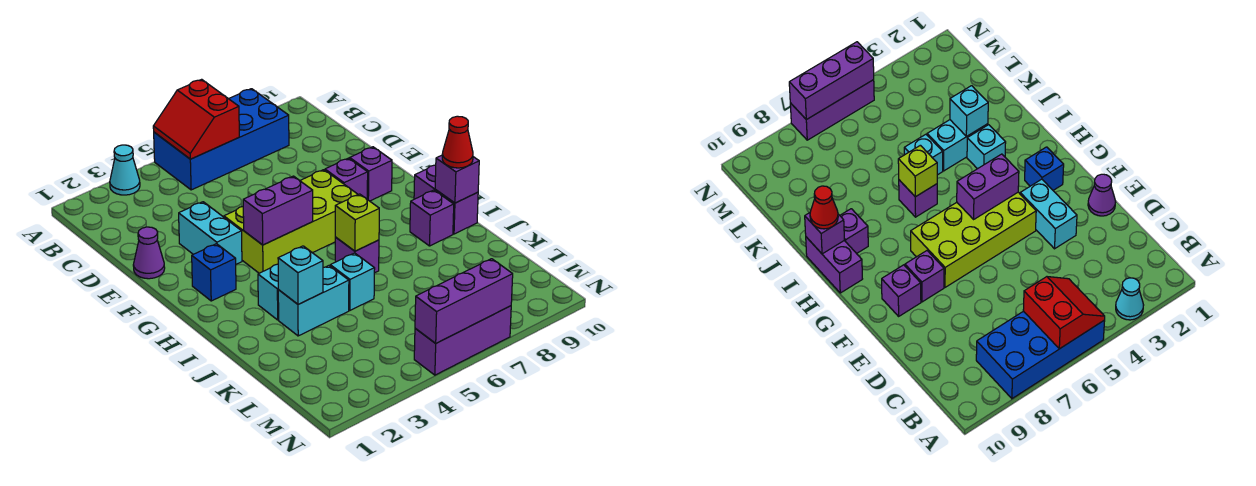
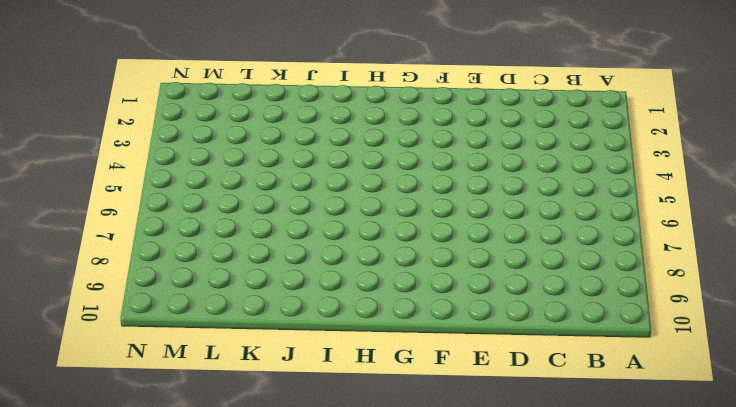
none -> cyan 1x1 cone [110,145,140,195]
none -> blue 2x4 brick [154,89,289,190]
none -> purple 1x1 cone [133,227,165,279]

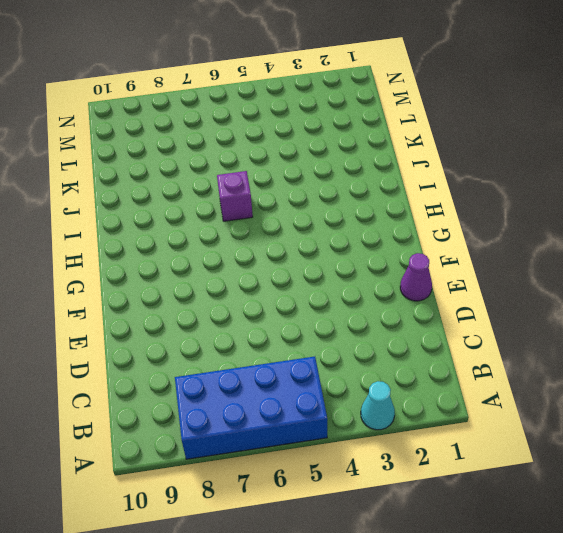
none -> cyan 1x2 brick [179,202,242,264]
none -> lime 2x4 brick [224,170,358,273]
none -> purple 1x1 brick [325,158,368,199]

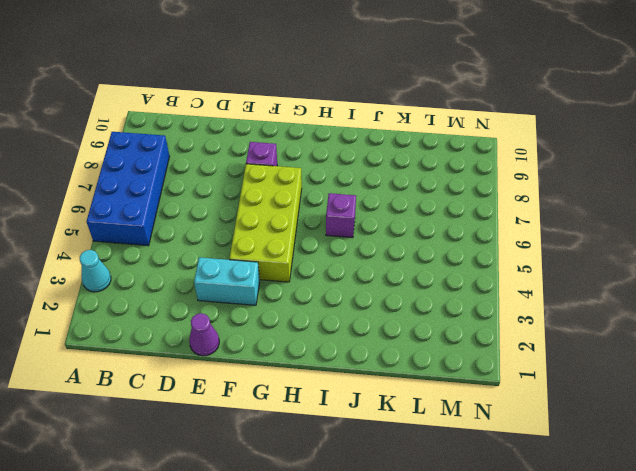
none -> purple 1x1 brick [350,147,392,201]
none -> blue 1x1 brick [192,244,236,301]
none -> purple 1x2 brick [414,165,478,234]

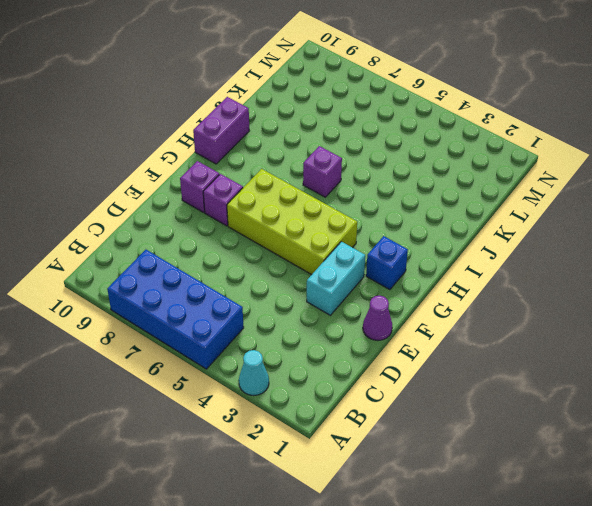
none -> cyan 1x1 brick [258,264,279,320]
none -> purple 1x1 brick [410,190,454,246]
none -> cyan 1x2 brick [278,266,349,336]

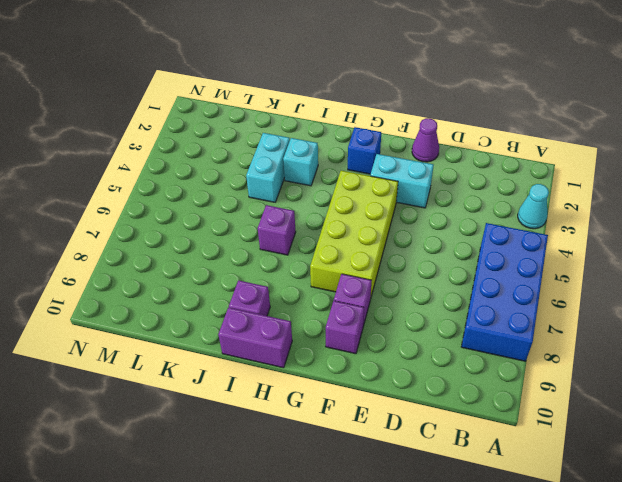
none -> cyan 1x1 brick [330,253,375,310]
none -> purple 1x3 brick [414,306,511,375]
none -> red 2x2 slope [153,79,239,159]

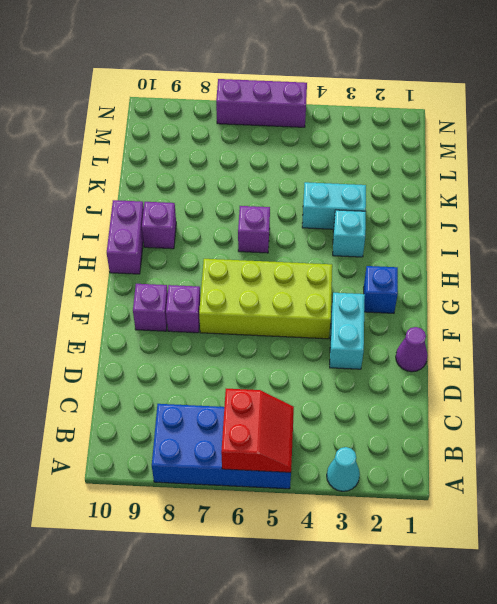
none -> cyan 1x1 brick [330,253,375,310]
none -> purple 1x2 brick [243,176,313,245]
none -> lime 1x1 brick [335,194,379,251]

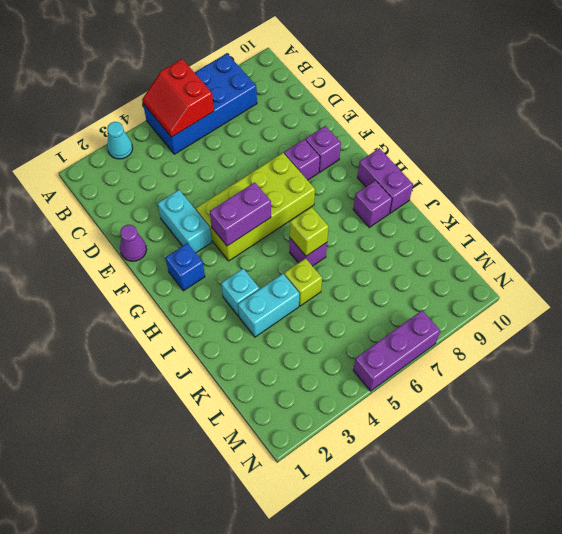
lime 1x1 brick [284,258,322,306] -> cyan 1x1 brick [330,253,375,310]
none -> purple 1x1 brick [435,155,479,203]
none -> cyan 1x1 brick [278,246,323,304]
none -> purple 1x3 brick [415,259,513,343]

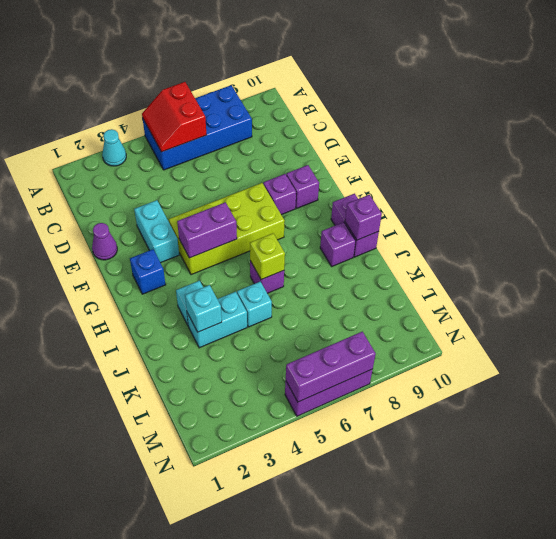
none -> red 1x1 cone [442,116,473,168]

